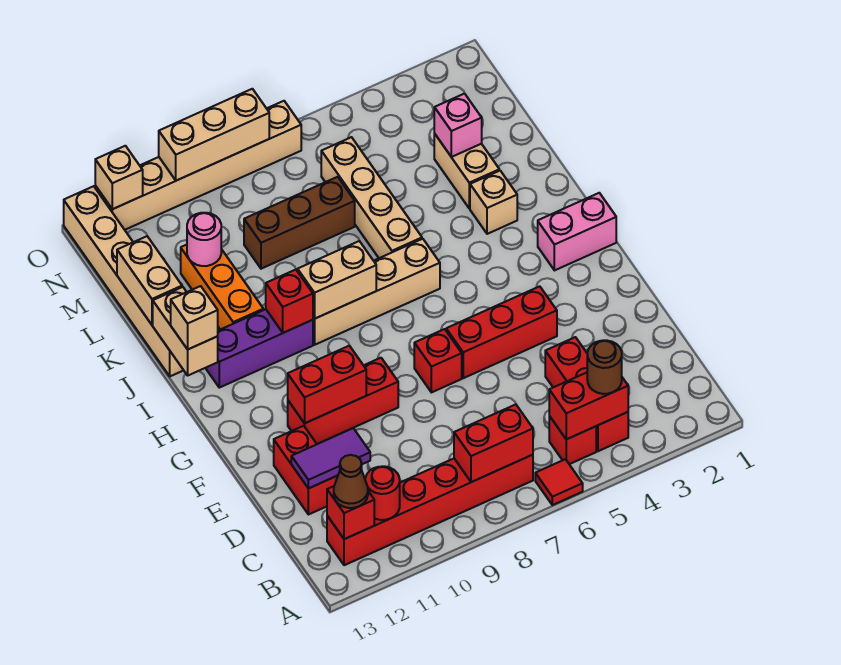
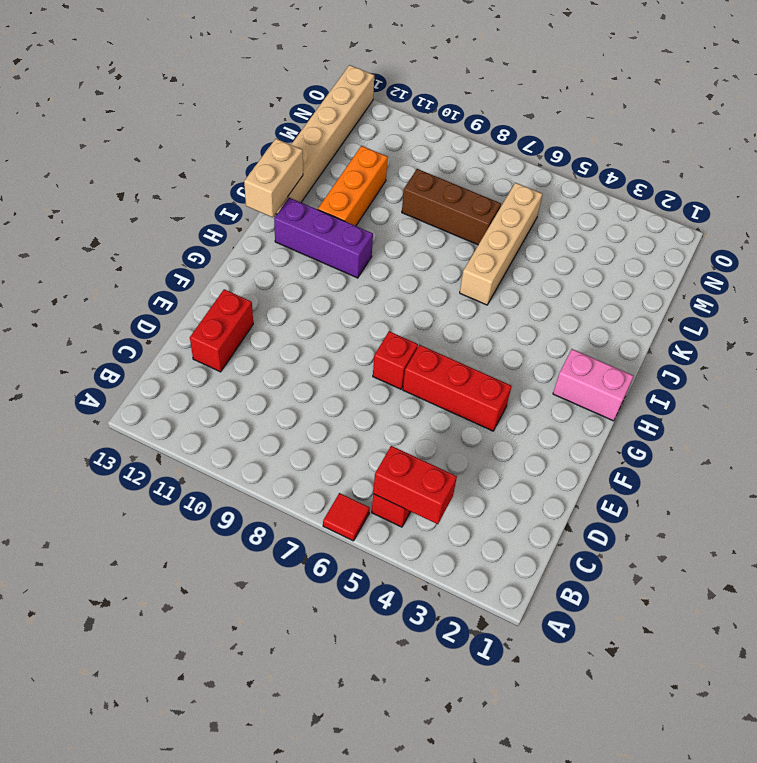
none -> red 1x3 brick [545,337,628,451]
none -> red 1x6 brick [327,455,533,565]
none -> red 1x3 brick [288,358,398,444]
none -> tan 1x4 brick [313,239,440,345]

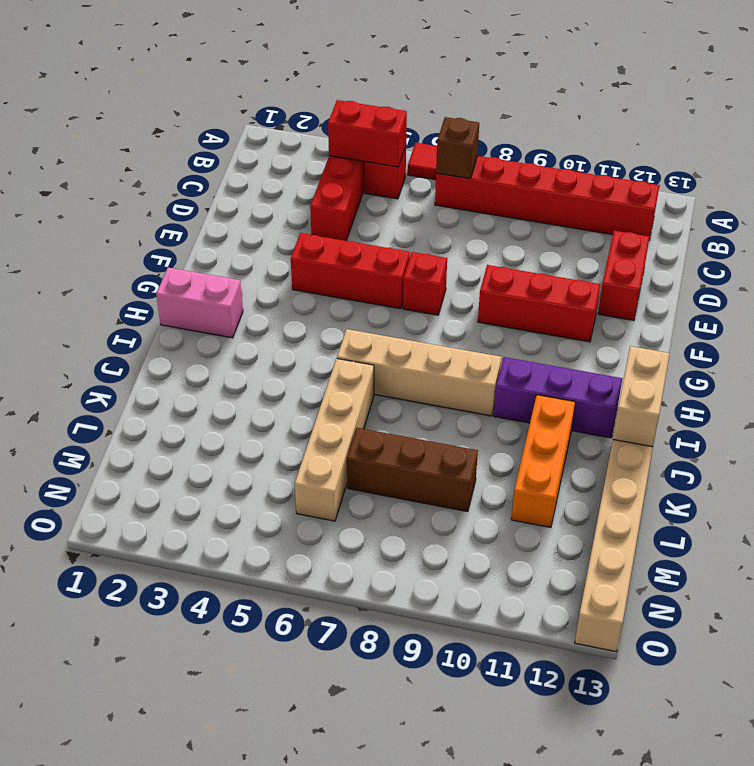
brown 1x1 brick [436,117,479,179] -> red 1x2 brick [454,405,533,482]
none -> tan 1x1 brick [470,171,517,234]
none -> tan 1x2 brick [434,134,499,209]
none -> tan 1x6 brick [95,101,301,230]
none -> red 1x1 round brick [365,466,400,520]

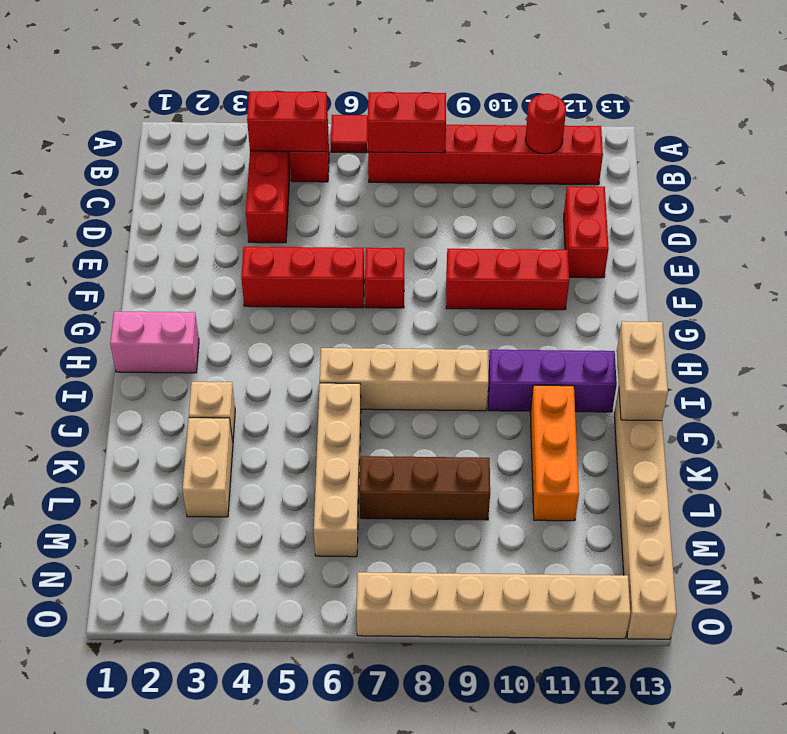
none -> red 1x1 brick [327,486,374,539]
none -> purple 1x2 tile [291,428,370,488]
none -> red 1x2 brick [288,346,366,423]
none -> tan 1x2 brick [298,241,376,319]

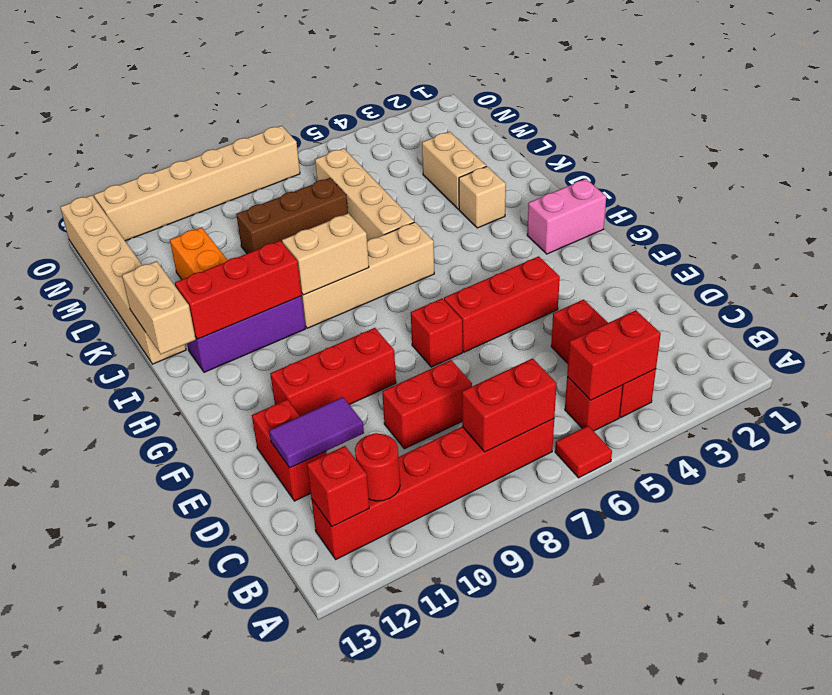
red 1x2 brick [382,360,472,449] -> red 1x2 brick moved to [288,346,366,423]
red 1x3 brick [175,241,302,339] -> red 1x1 brick [266,270,313,333]
none -> tan 1x2 brick [117,236,182,325]
none -> pink 1x1 brick [434,94,482,157]
none -> pink 1x1 round brick [187,213,221,266]
none -> tan 1x3 brick [159,89,269,181]

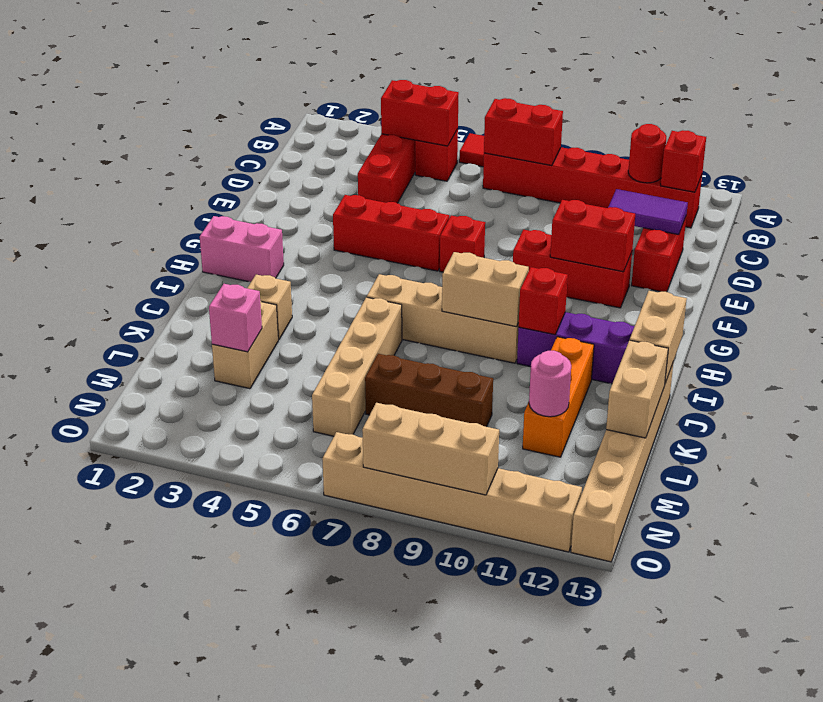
none -> tan 1x1 brick [95,146,143,209]
none -> brown 1x1 round brick [587,340,622,394]
none -> brown 1x1 cone [334,455,368,508]
none -> tan 1x1 brick [171,286,218,349]

